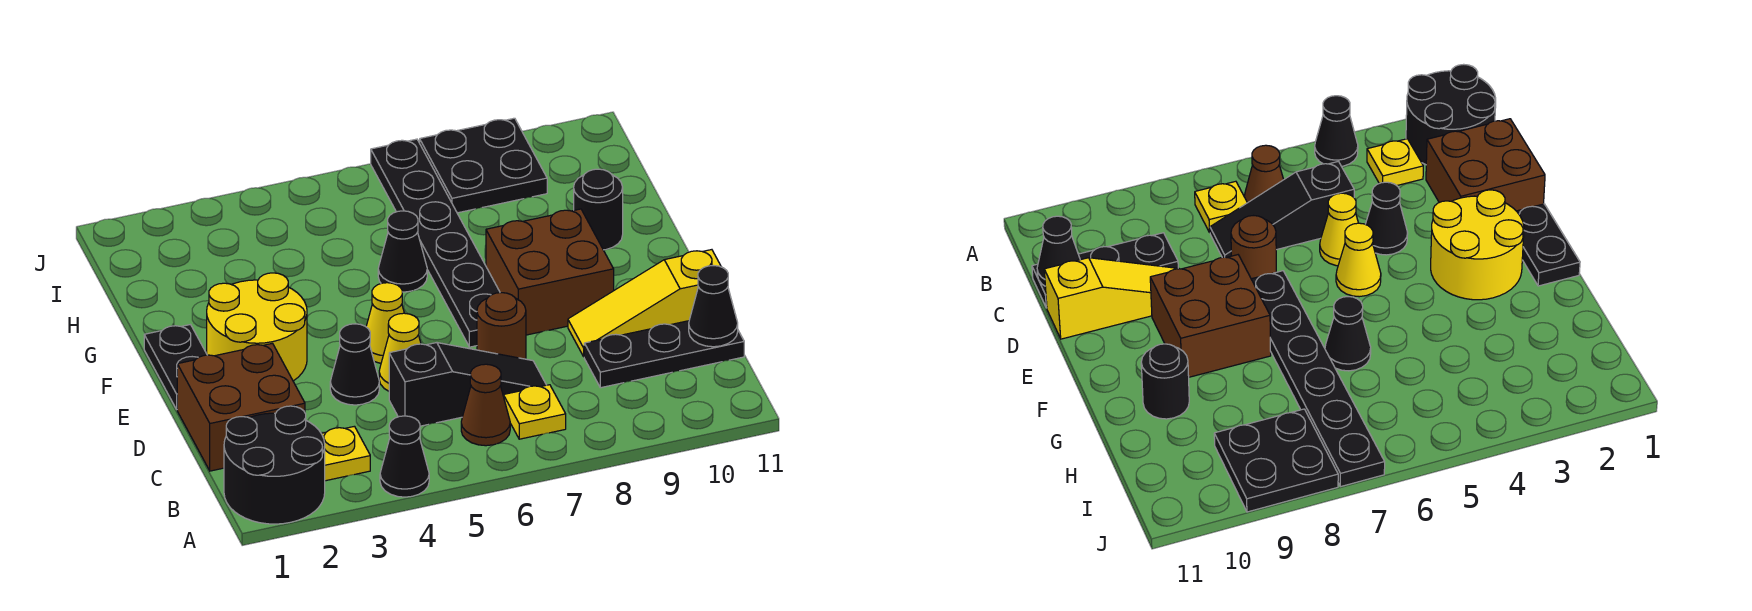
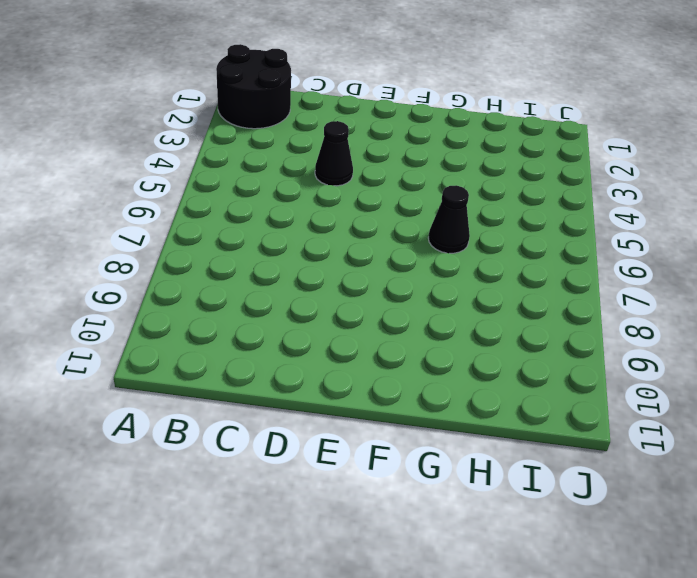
none -> black 1x1 cone [380,416,429,497]
none -> yellow 1x1 plate [321,426,370,481]
none -> brown 1x1 cone [461,364,510,446]

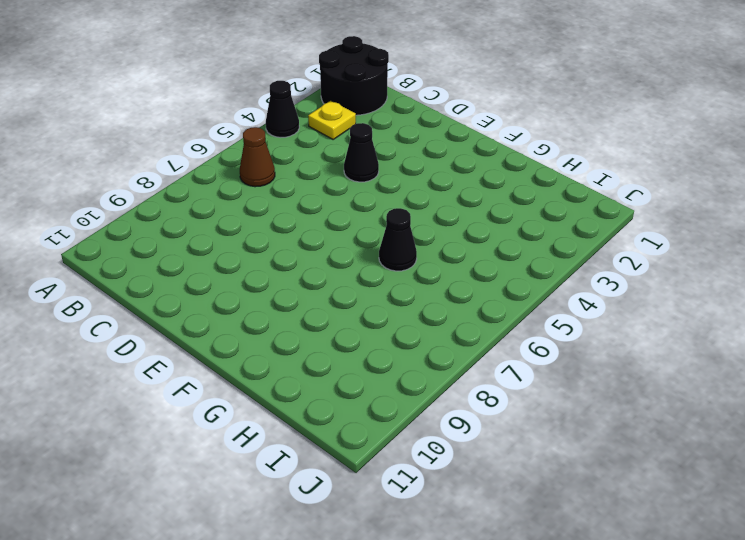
none -> yellow 1x1 plate [503,385,566,439]
none -> brown 2x2 brick [177,343,305,471]
none -> black 1x3 slope [389,343,546,426]

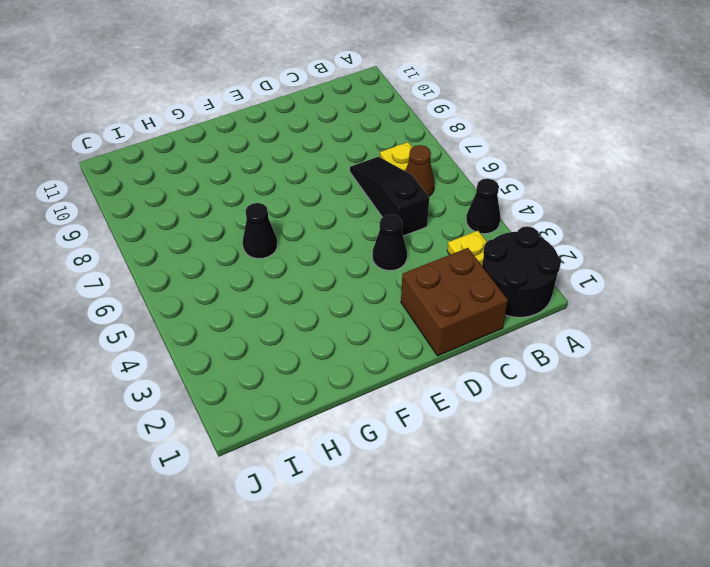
none -> black 1x3 plate [584,321,744,388]
none -> yellow 1x1 cone [379,313,421,391]
none -> brown 1x1 round brick [477,293,526,359]

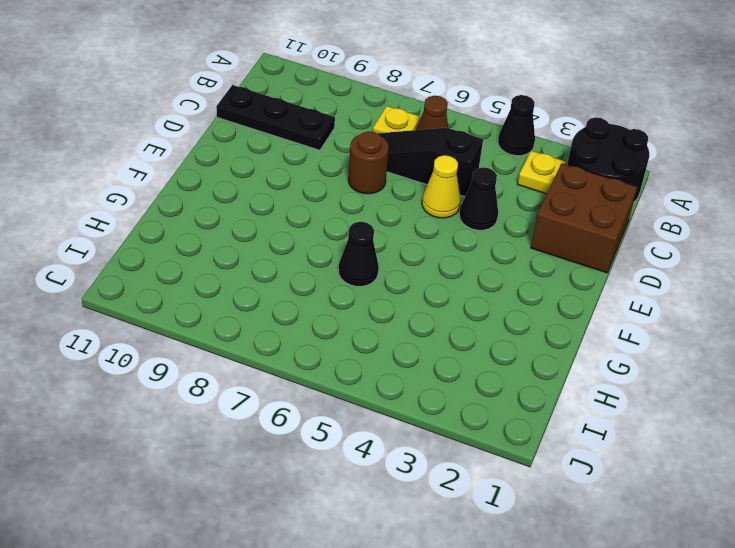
none -> yellow 1x3 slope [568,250,721,357]
none -> black 1x2 plate [144,325,207,409]
none -> yellow 2x2 round brick [207,273,307,381]

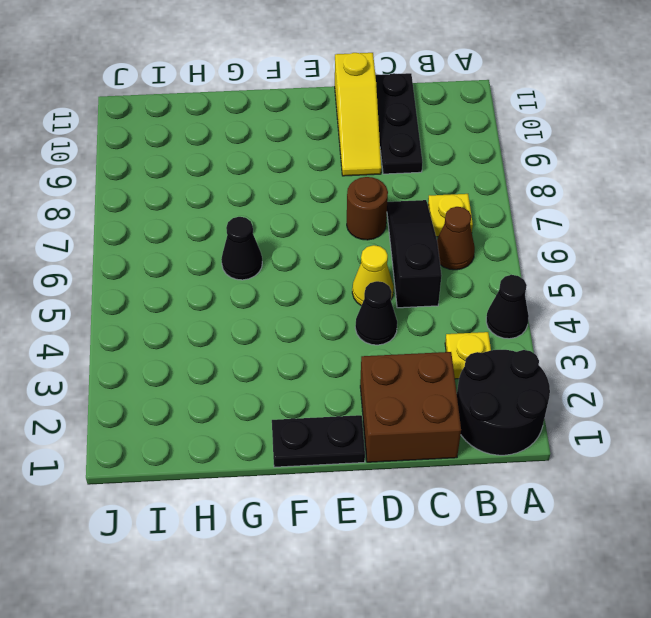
none -> yellow 2x2 round brick [207,273,307,381]
none -> yellow 1x1 cone [366,283,404,363]
none -> black 1x6 plate [371,139,500,347]

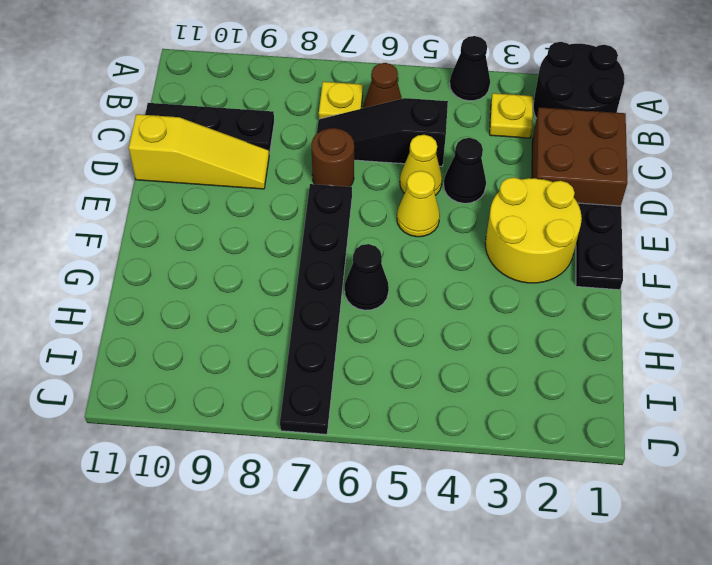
none -> brown 2x2 brick [486,209,614,335]
none -> black 1x1 round brick [574,169,623,250]
none -> black 2x2 plate [420,118,547,213]

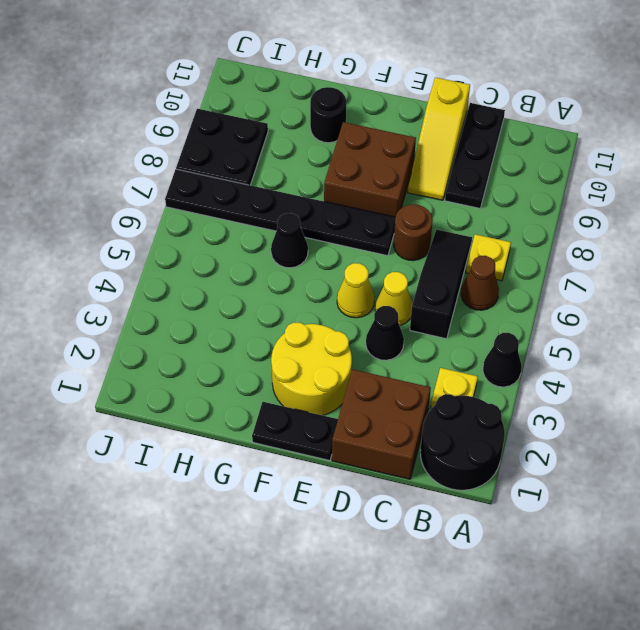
none -> black 1x1 cone [689,266,738,347]

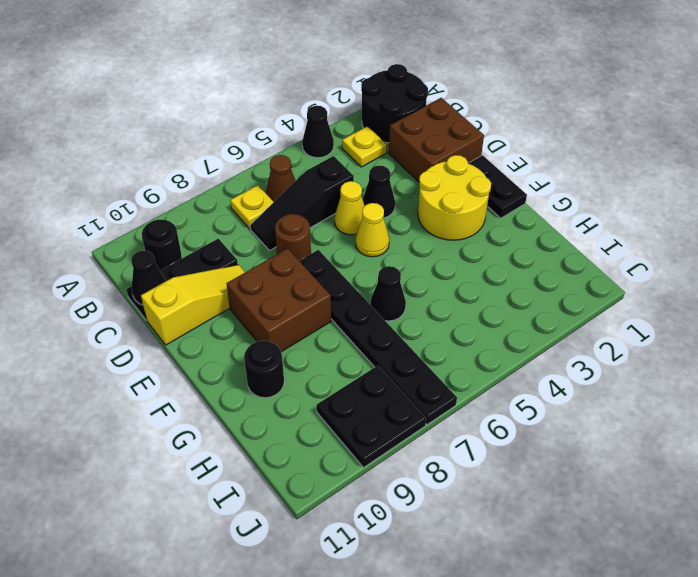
black 1x1 round brick [142,219,182,270] -> none

